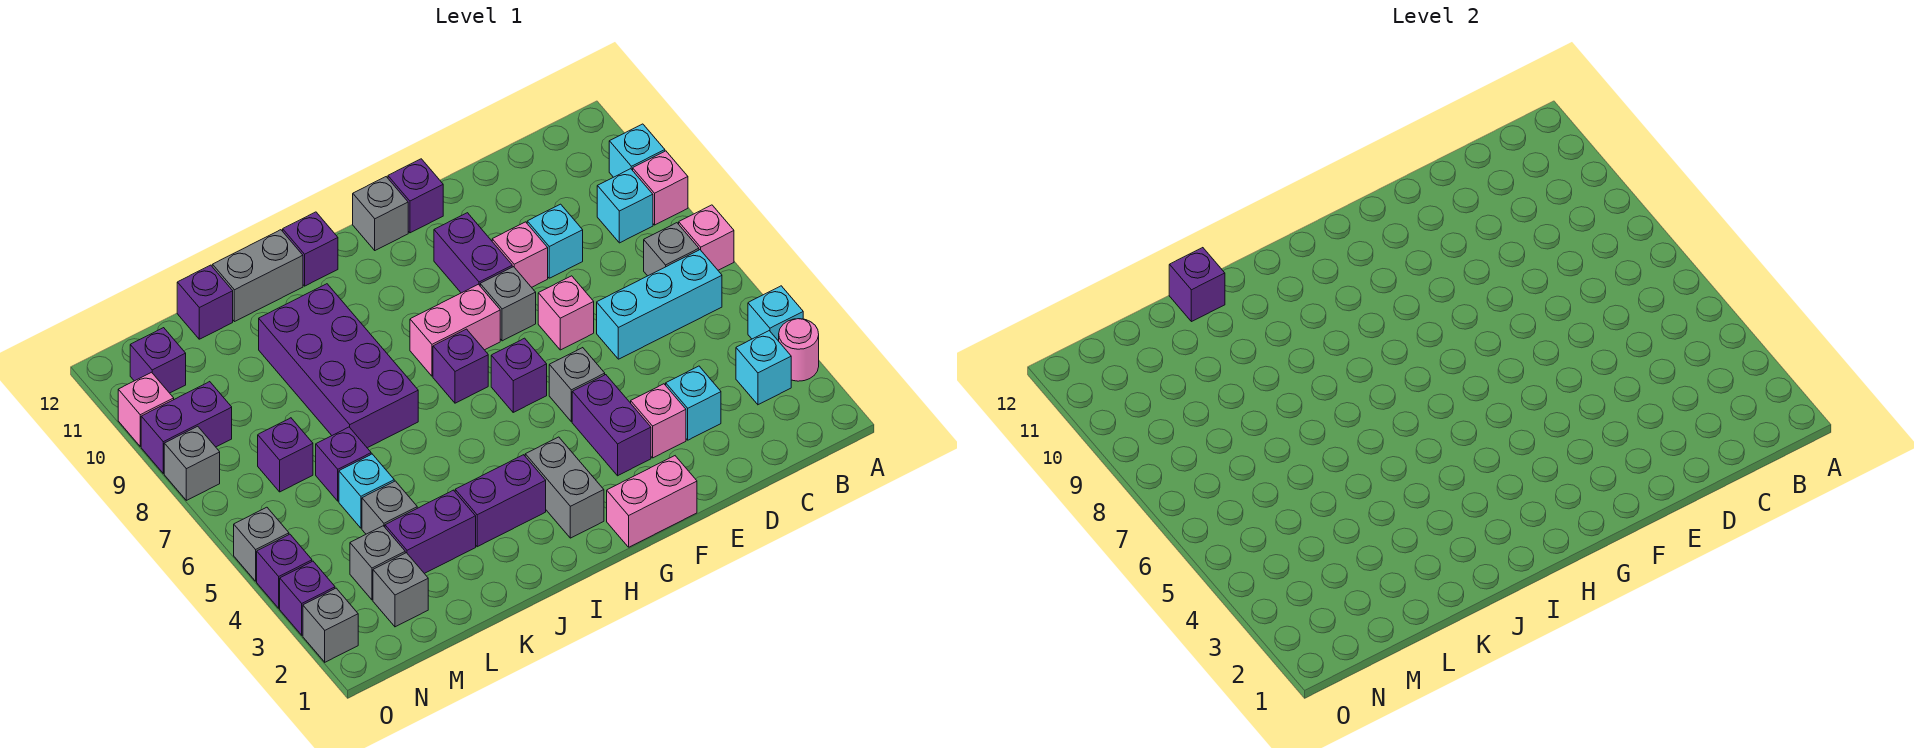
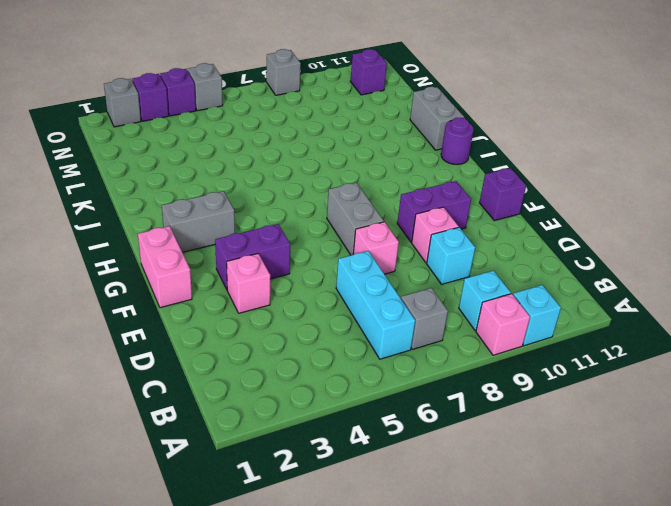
grey 1x2 brick [327,183,384,255] -> none
purple 1x1 round brick [441,118,474,165] -> purple 1x1 brick [283,212,338,286]
none -> pink 1x1 round brick [779,319,819,381]
none -> cyan 1x1 brick [748,286,803,341]
none -> pink 1x1 brick [679,205,734,270]
none -> cyan 1x1 brick [736,331,791,405]

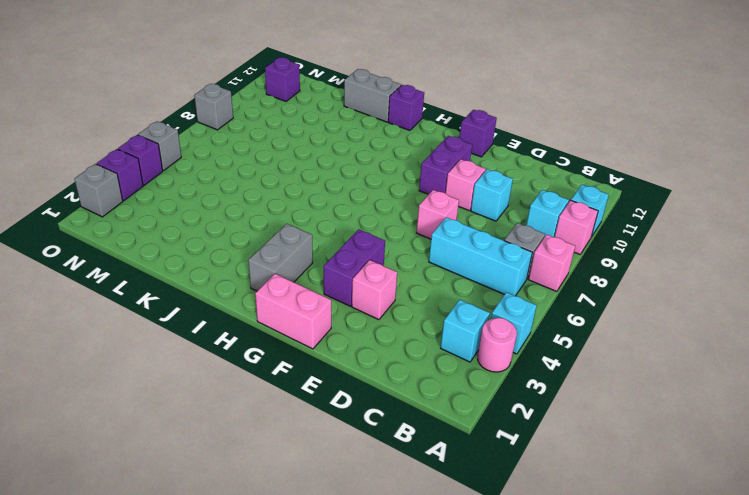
none -> cyan 1x1 brick [666,366,721,440]
none -> grey 1x1 brick [549,348,605,422]
none -> grey 1x1 brick [480,267,536,341]
none -> purple 1x1 brick [491,338,547,412]

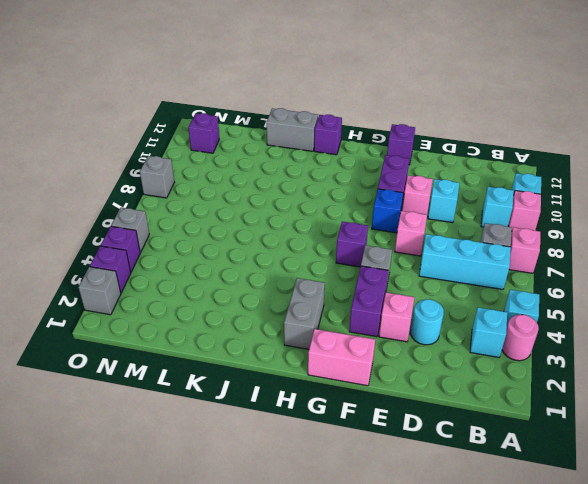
cyan 1x1 round brick [411,299,444,345] -> cyan 1x1 brick [666,366,721,440]
blue 1x1 brick [372,189,403,233] -> grey 1x1 brick [480,267,536,341]
none -> pink 1x2 brick [410,284,500,376]
none -> grey 1x1 brick [353,177,408,250]
none -> purple 1x1 brick [433,329,488,403]
none -> purple 1x2 brick [455,455,546,547]

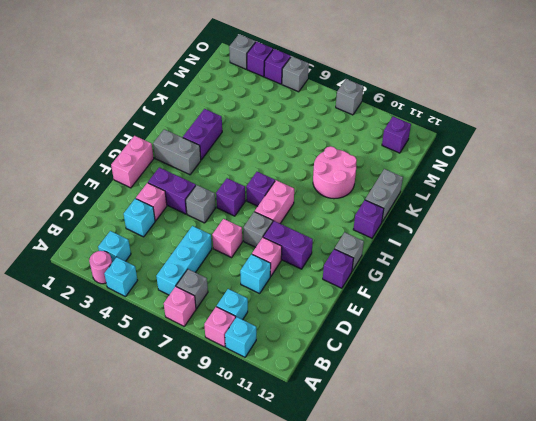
pink 2x2 round brick [313,146,357,199] -> purple 2x4 brick [259,284,418,448]
none -> purple 1x2 brick [385,490,476,574]
none -> grey 1x1 brick [362,481,417,534]
none -> cyan 1x1 brick [339,454,394,528]
none -> purple 1x1 brick [316,427,371,501]

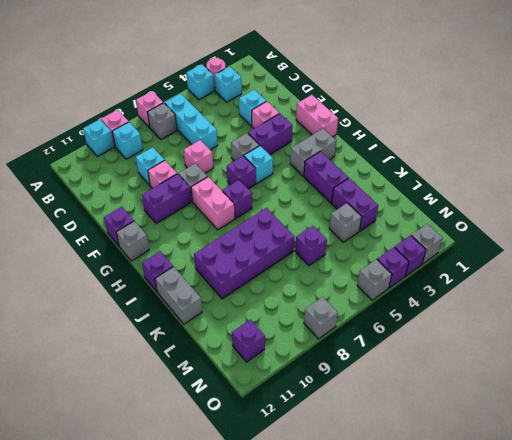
cyan 1x1 brick [244,146,273,183] -> cyan 1x1 brick moved to [339,454,394,528]
none -> purple 1x1 brick [177,265,233,339]
none -> grey 1x1 brick [373,553,428,627]
none -> grey 1x1 brick [350,526,405,600]
none -> purple 1x1 brick [258,418,313,492]

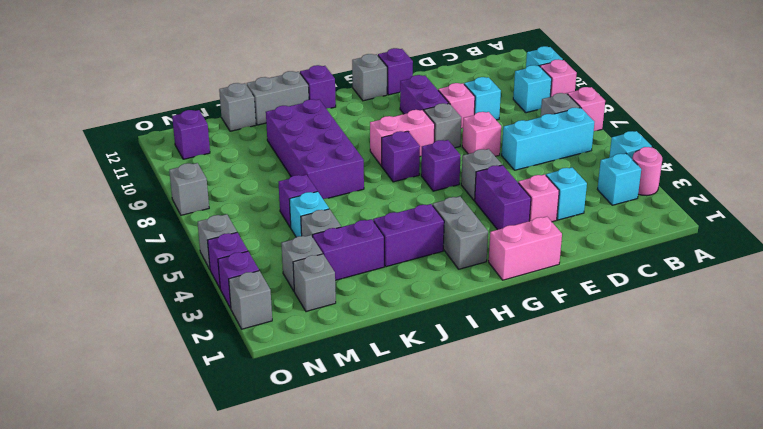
grey 1x1 brick [219,83,256,131] -> purple 1x1 brick [177,265,233,339]
none -> purple 1x1 brick [258,418,313,492]
none -> purple 1x2 brick [141,382,232,473]
none -> pink 1x1 brick [118,372,174,446]
none -> purple 1x1 brick [1169,248,1225,322]

